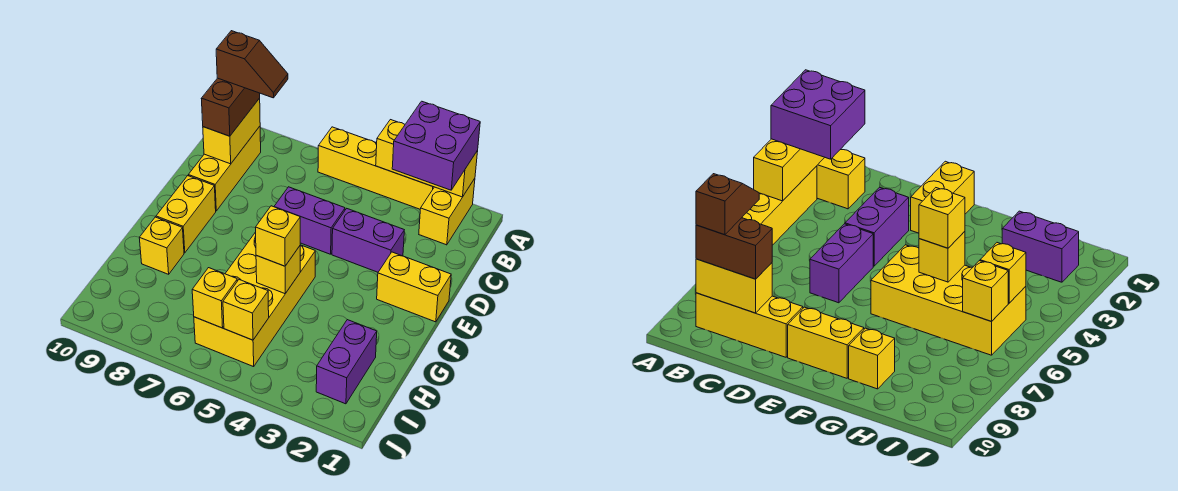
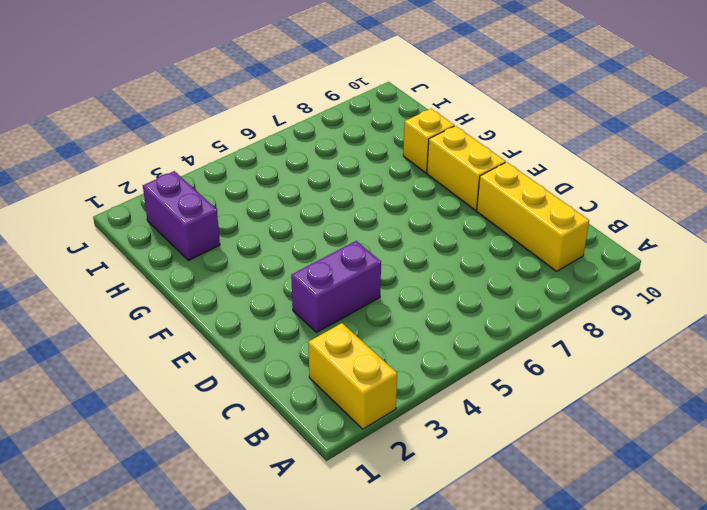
none -> yellow 1x4 brick [318,127,434,209]
none -> purple 1x2 brick [274,187,345,254]
none -> yellow 1x2 brick [377,252,451,322]

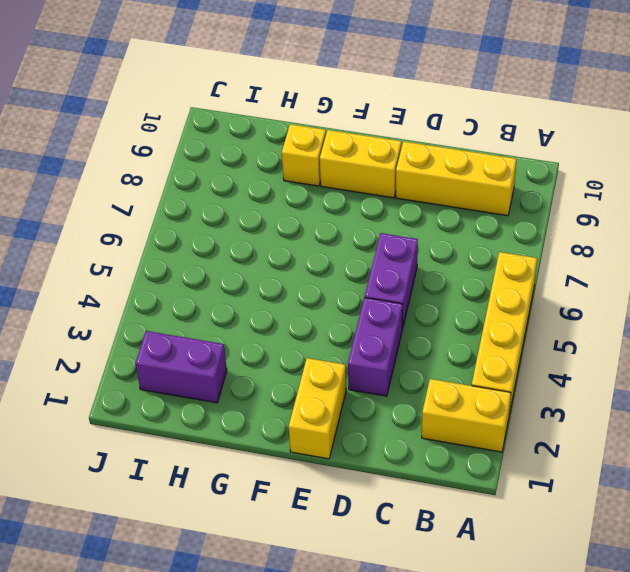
none -> yellow 2x4 brick [194,232,315,367]
none -> yellow 1x3 brick [376,120,478,197]
none -> yellow 1x2 brick [203,98,260,164]

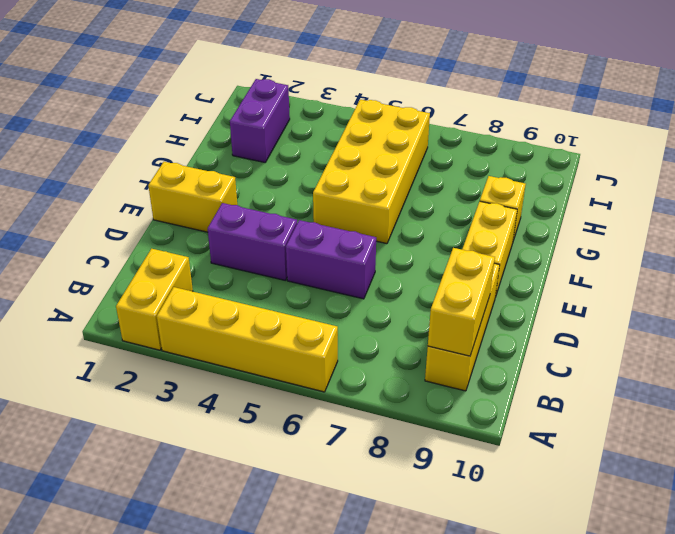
none -> yellow 1x3 brick [376,120,478,197]
none -> yellow 1x1 brick [256,246,300,294]
none -> yellow 1x1 brick [223,280,269,340]

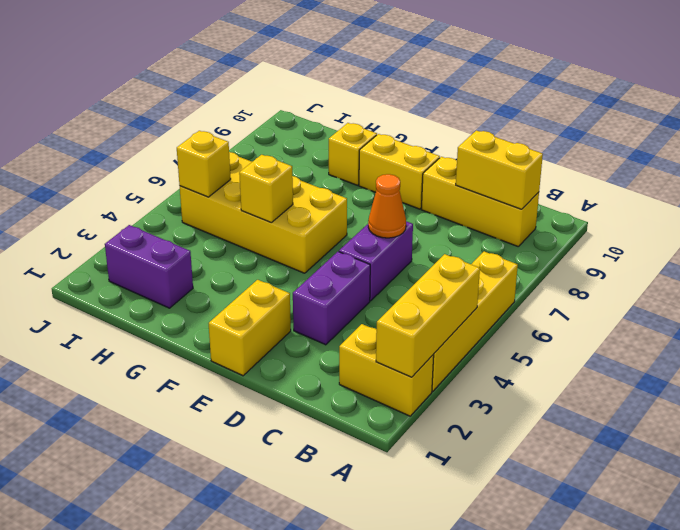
orange 1x1 cone [368,174,406,238] -> none
none -> yellow 1x1 brick [192,268,237,328]
none -> purple 2x2 brick [392,101,480,190]
none -> brown 1x2 brick [201,78,260,136]

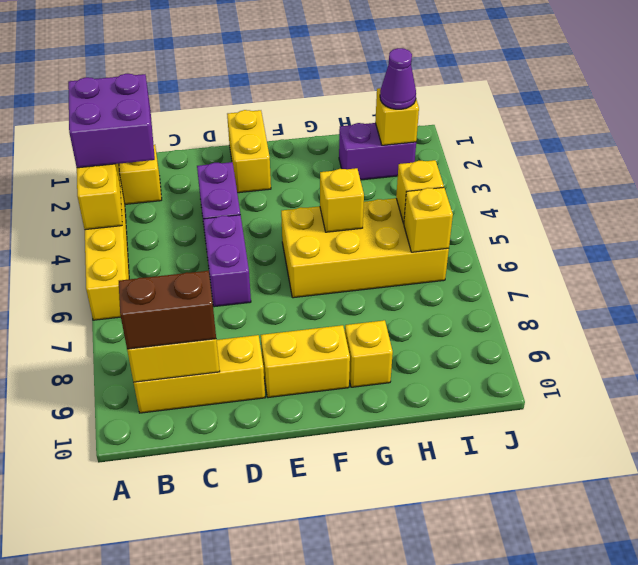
yellow 1x1 brick [375,88,419,145] -> yellow 1x1 brick moved to [256,206,300,266]
purple 1x1 cone [380,48,416,109] -> none
none -> brown 1x2 slope [216,31,288,98]

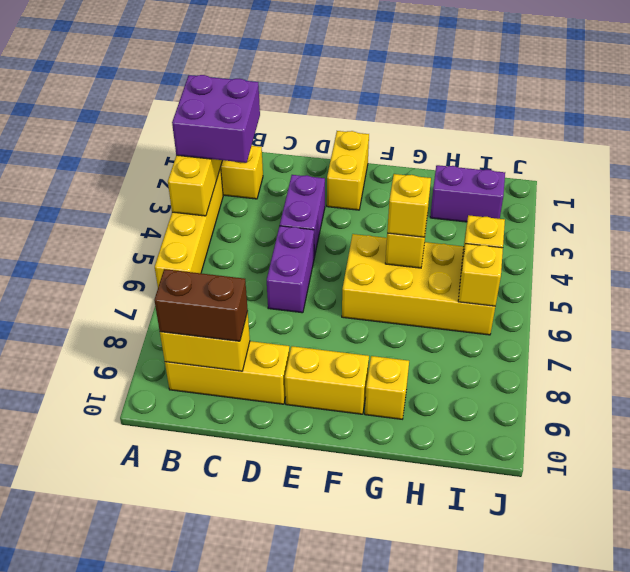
none -> brown 1x2 slope [216,31,288,98]

